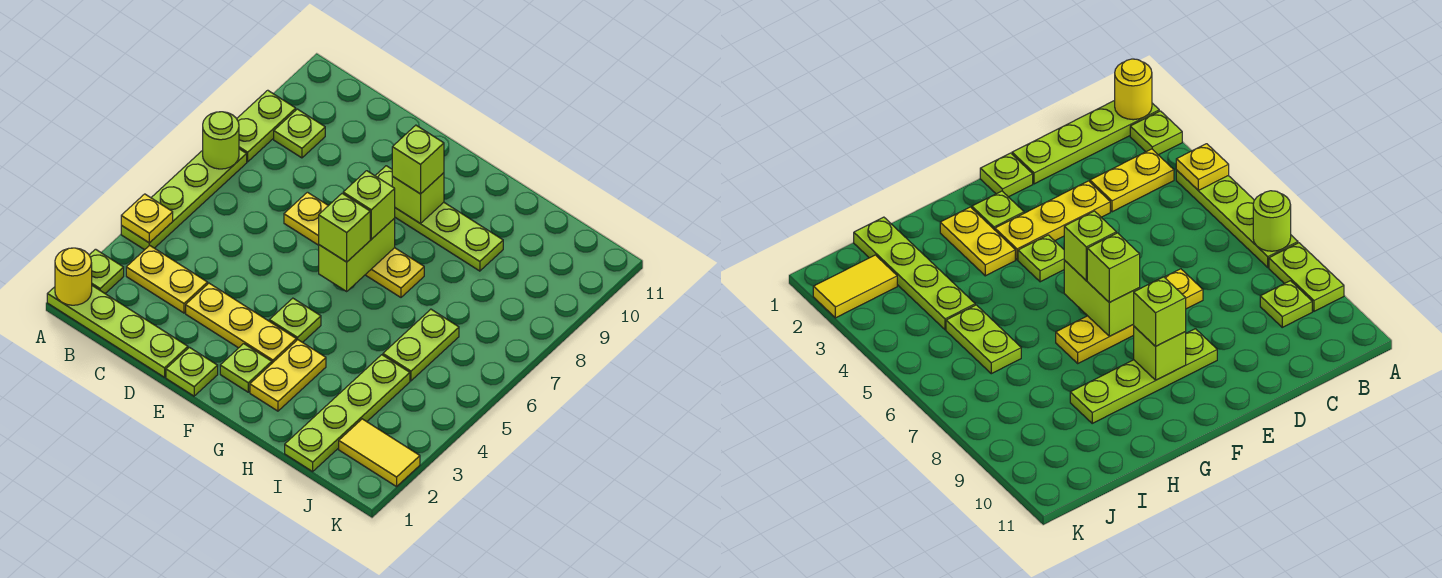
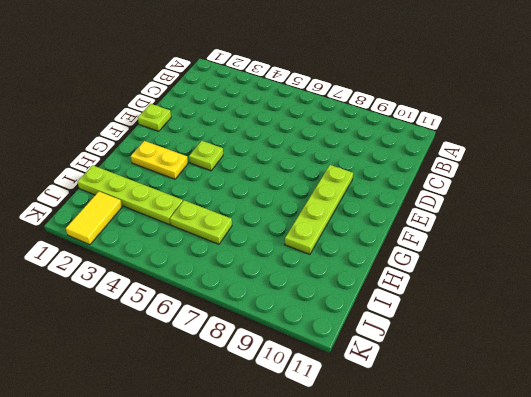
none -> lime 1x4 plate [47,286,188,377]
none -> lime 1x1 plate [89,249,124,293]
none -> lime 1x4 plate [121,149,247,250]

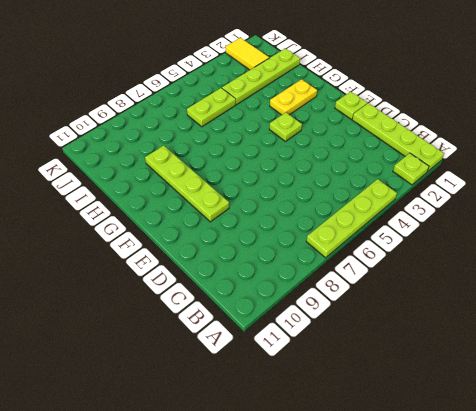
none -> lime 1x2 plate [237,90,296,162]
none -> yellow 1x2 plate [126,245,208,313]
none -> lime 1x1 plate [274,109,325,158]

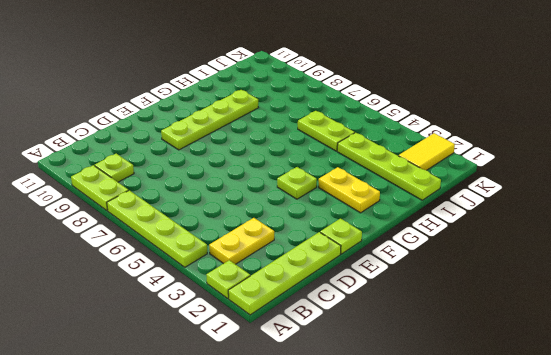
none -> yellow 1x3 plate [186,283,296,363]
none -> yellow 1x4 plate [284,192,424,297]
none -> lime 1x1 plate [220,344,272,392]

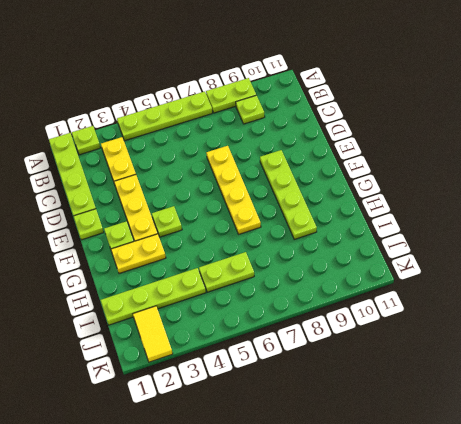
none -> yellow 1x1 round brick [55,248,92,305]
none -> yellow 1x1 plate [121,194,173,243]
none -> lime 1x1 round brick [203,112,239,169]

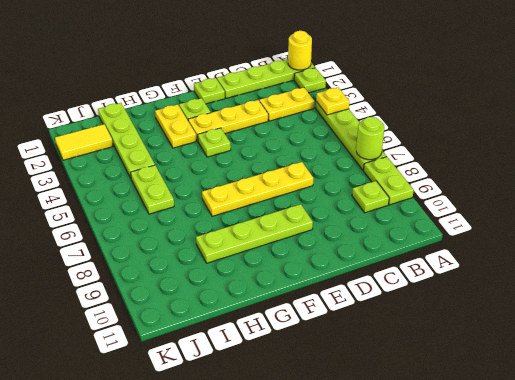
none -> lime 1x2 brick [319,218,395,291]
none -> lime 1x1 brick [392,173,444,223]
none -> lime 1x1 brick [319,193,370,262]

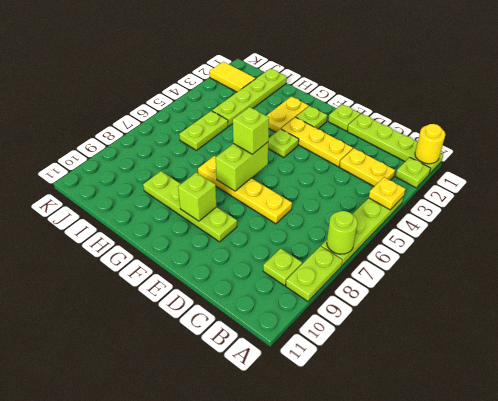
none -> lime 1x1 brick [343,171,395,239]
none -> lime 1x1 brick [392,125,444,194]

